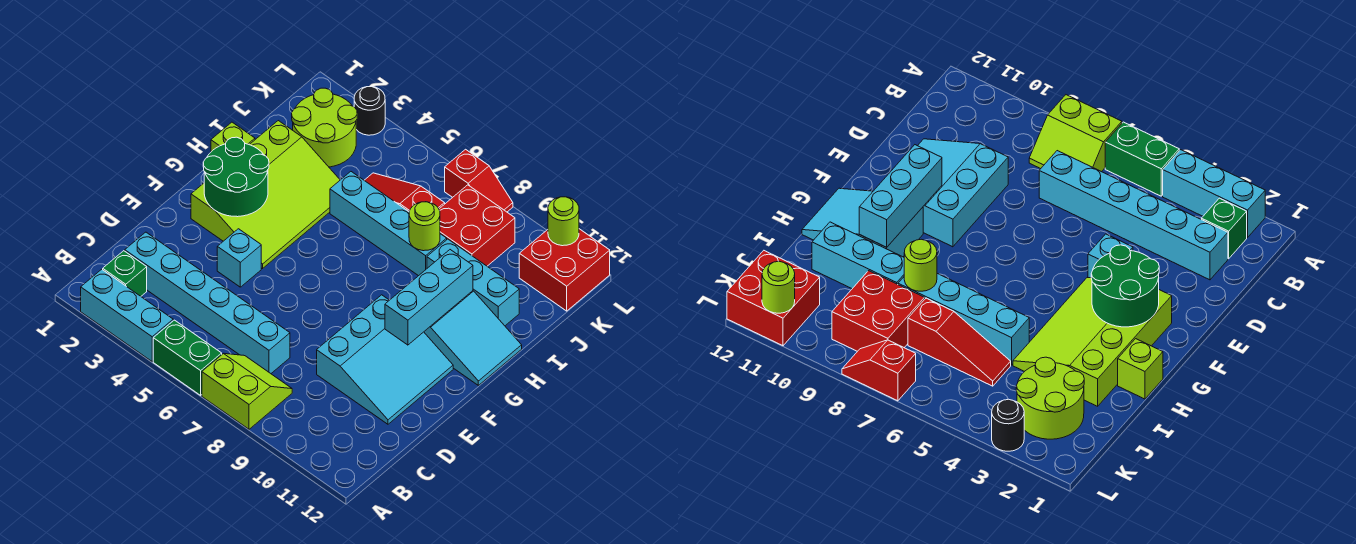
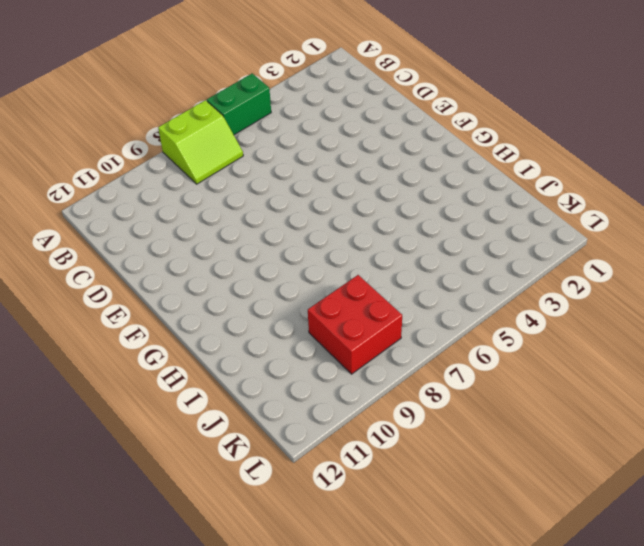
none -> cyan 1x3 brick [81,269,173,361]
none -> green 1x1 brick [103,251,147,296]
none -> cyan 1x6 brick [125,232,290,373]

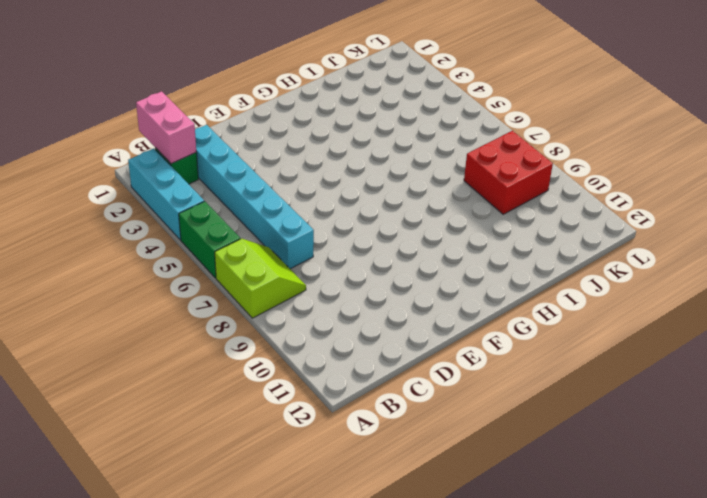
pink 1x2 brick [136,91,196,164] -> none
none -> cyan 3x3 slope [317,295,453,424]
none -> cyan 1x1 brick [217,229,261,287]
none -> lime 3x4 slope [191,121,340,269]

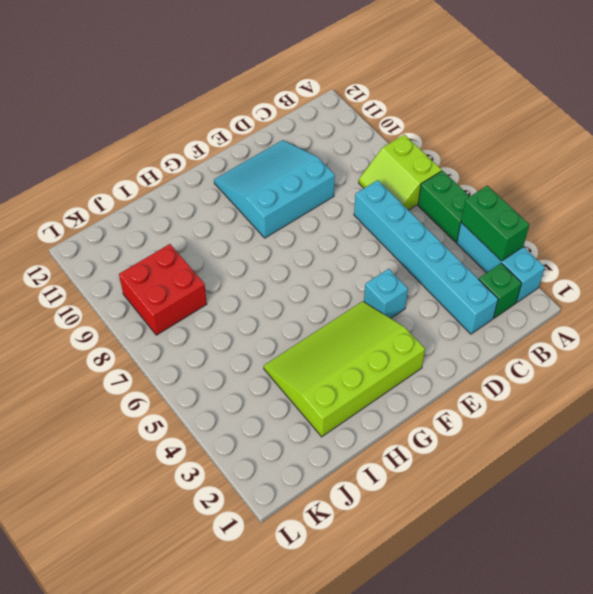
green 1x2 brick [461,186,529,261] -> none
none -> cyan 2x3 slope [424,291,522,385]
none -> lime 1x1 brick [211,122,255,152]
none -> cyan 1x4 brick [330,172,447,276]

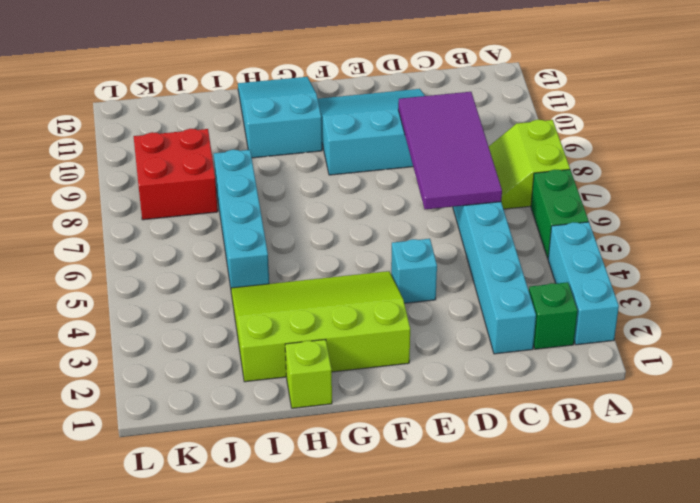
purple 2x4 tile [398,92,502,209] -> none
none -> cyan 1x3 brick [427,239,519,326]
none -> lime 2x2 round brick [292,88,357,167]
none -> red 1x3 slope [364,173,445,211]

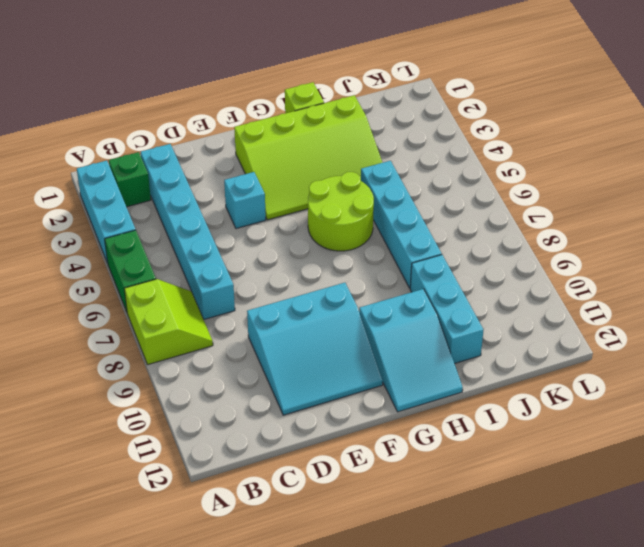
lime 2x2 round brick [308,172,374,251] -> lime 2x2 round brick moved to [292,88,357,167]
none -> red 1x3 slope [364,173,445,211]
none -> red 2x2 brick [439,185,515,266]
none -> red 2x2 brick [519,229,610,311]

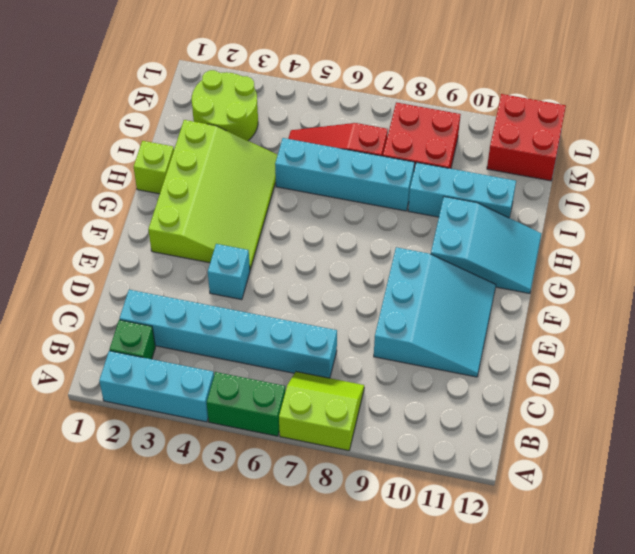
none -> black 1x1 round brick [354,87,385,135]
none -> red 1x2 slope [445,149,513,212]
none -> green 2x2 round brick [203,137,269,217]

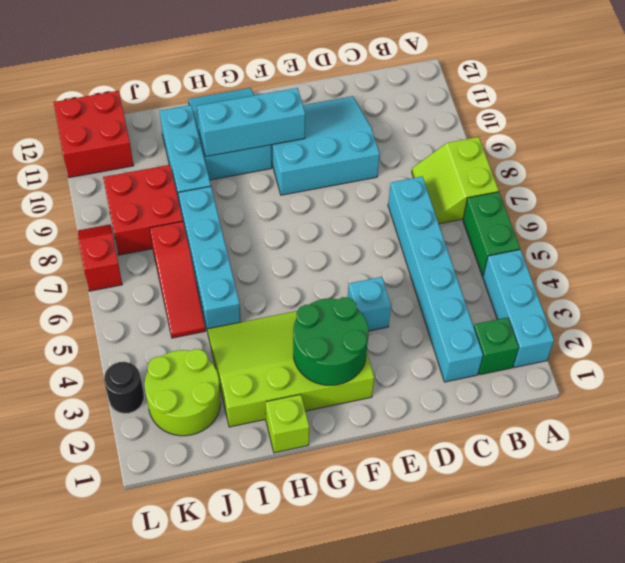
none -> lime 1x1 round brick [409,202,440,251]
none -> lime 1x1 round brick [548,197,579,246]

